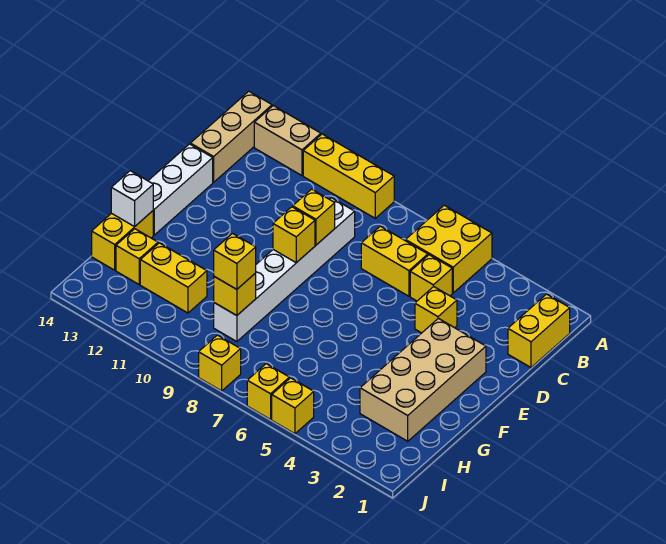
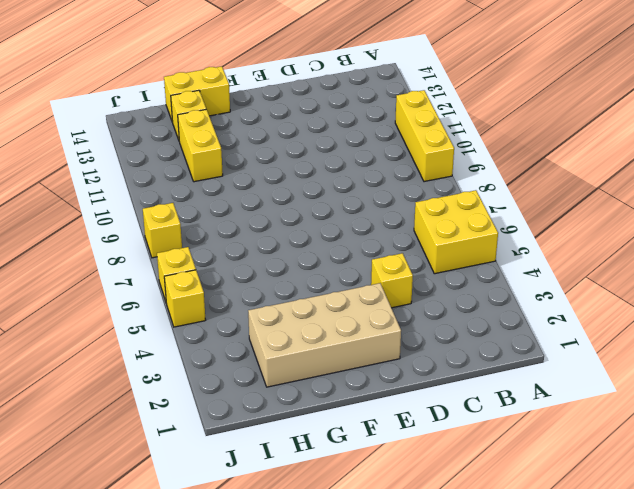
none -> tan 1x2 brick [254,106,321,176]
none -> tan 1x3 brick [190,91,272,182]
none -> yellow 1x2 brick [508,294,570,367]

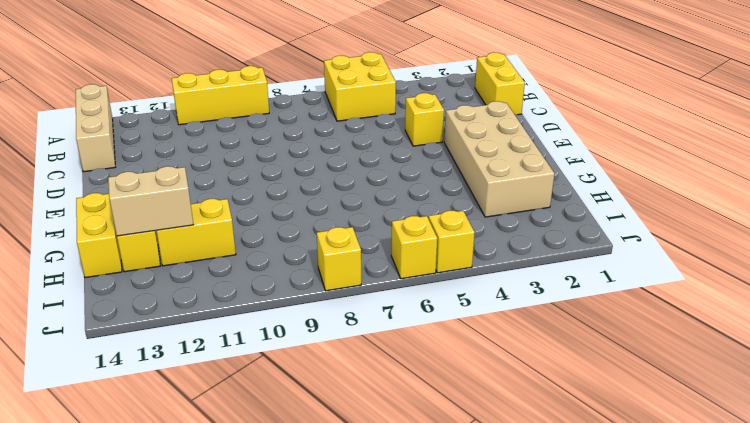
tan 1x2 brick [108,166,193,236] -> tan 1x2 brick moved to [254,106,321,176]
none -> yellow 1x1 brick [410,255,452,301]
none -> yellow 1x2 brick [361,226,428,296]
none -> white 1x6 brick [214,198,355,342]

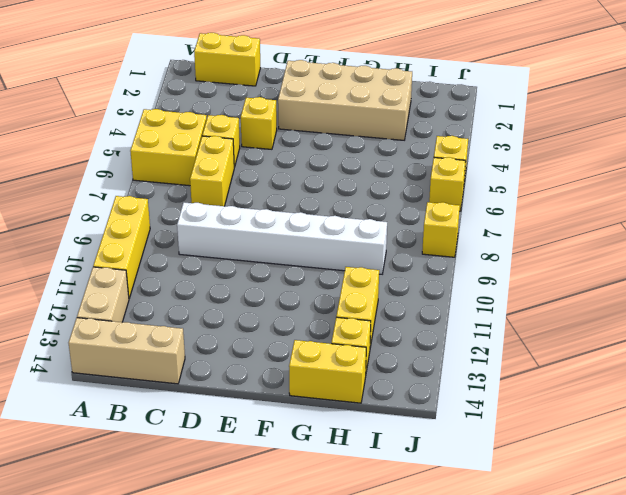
none -> white 1x3 brick [148,144,213,235]
none -> yellow 1x1 brick [293,189,335,245]
none -> yellow 1x1 brick [273,207,315,263]

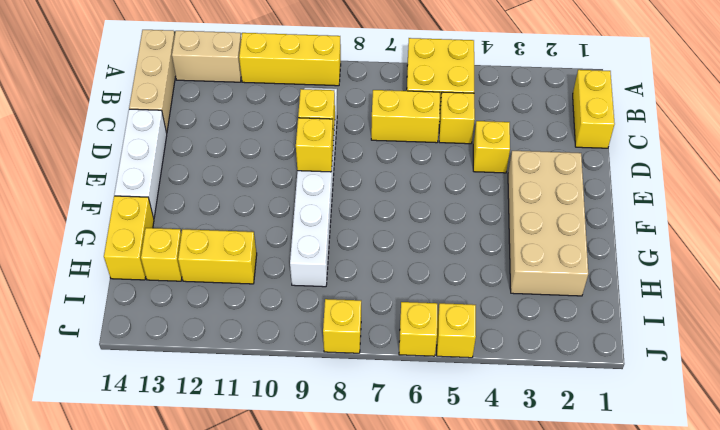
none -> white 1x1 brick [111,171,153,227]
none -> yellow 1x1 brick [214,273,256,316]
none -> yellow 1x1 brick [214,233,256,289]

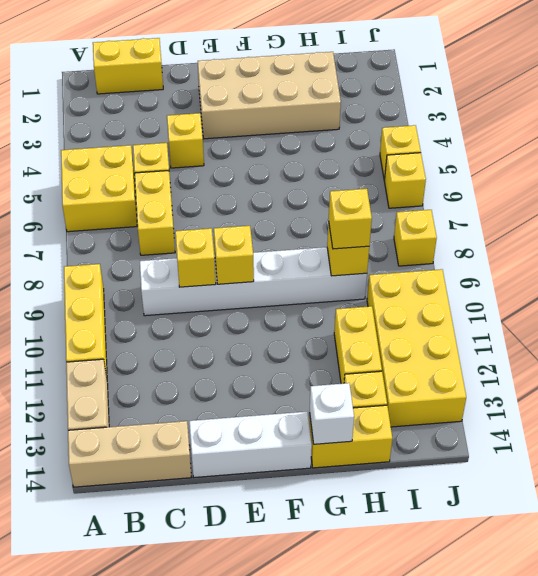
yellow 2x4 brick [367,269,466,427] -> none

